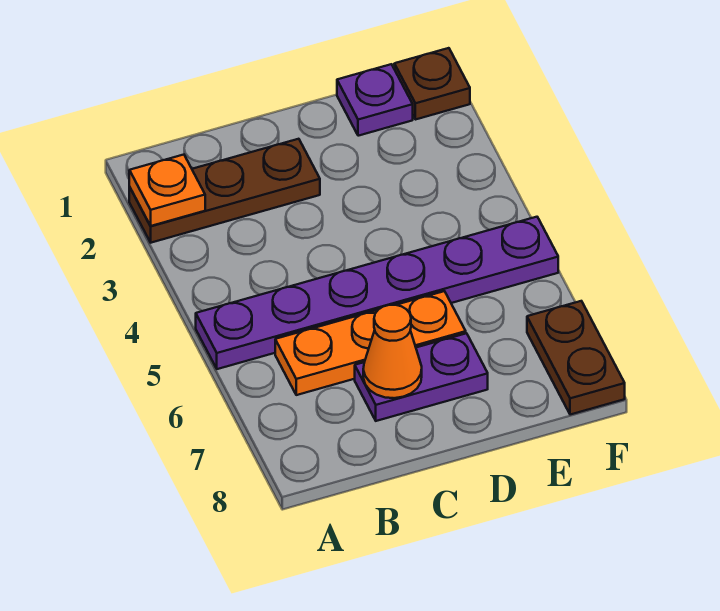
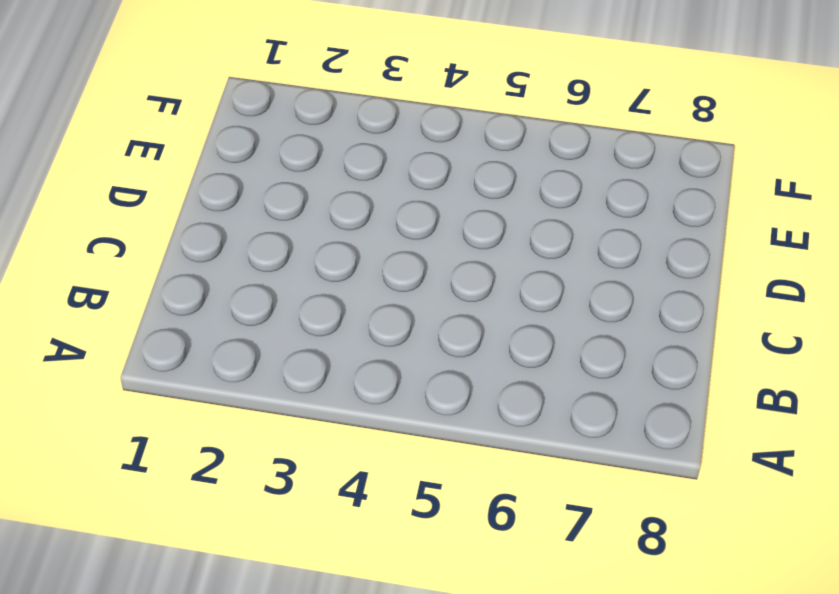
none -> brown 1x3 plate [129,139,320,243]
none -> purple 1x6 plate [196,217,558,369]

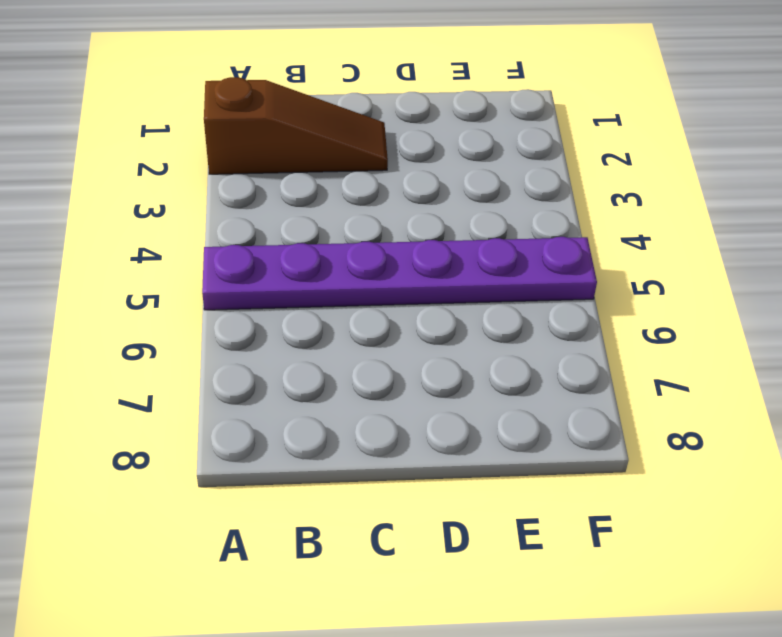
brown 1x3 slope [204,77,388,174] -> brown 1x3 plate [129,139,320,243]
none -> orange 1x3 plate [275,291,466,395]
none -> purple 1x2 plate [355,333,488,421]

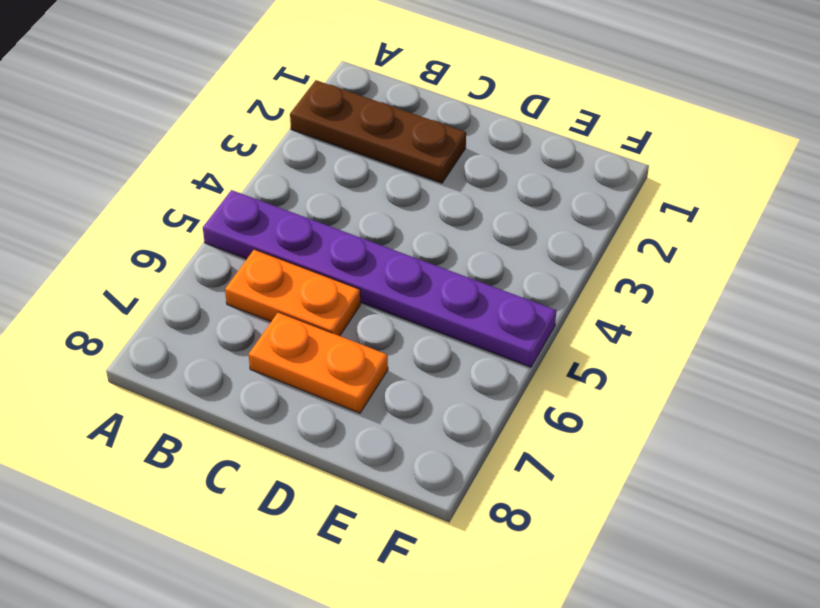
orange 1x2 plate [225,249,361,336] -> orange 1x3 plate [275,291,466,395]
orange 1x2 plate [249,312,388,413] -> purple 1x2 plate [355,333,488,421]
none -> purple 1x1 plate [337,64,413,136]
none -> brown 1x1 plate [394,48,470,119]

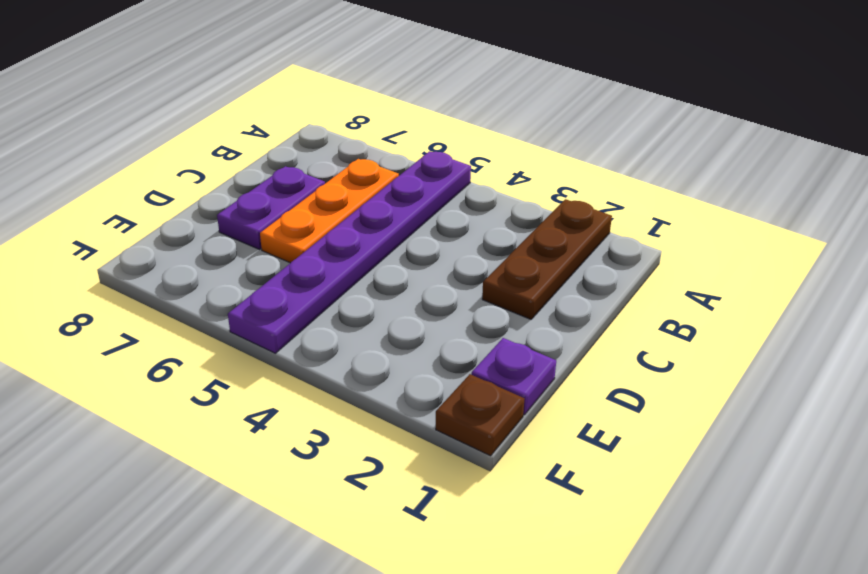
none -> brown 1x2 plate [527,301,625,415]
none -> orange 1x1 plate [129,155,205,226]

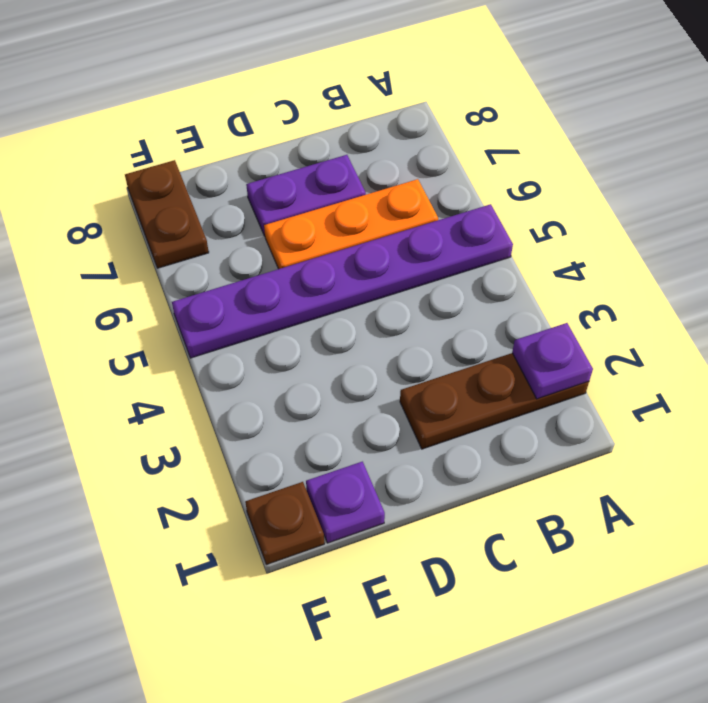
purple 1x1 plate [512,323,593,399] -> orange 1x1 plate [129,155,205,226]
none -> orange 1x1 cone [363,305,422,398]

